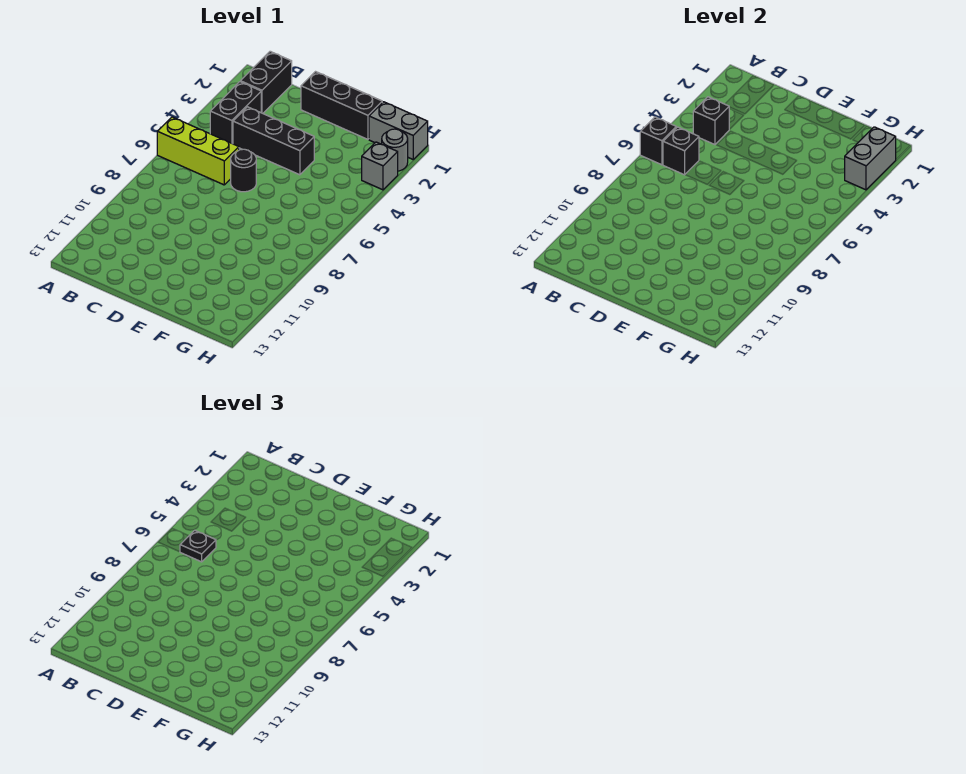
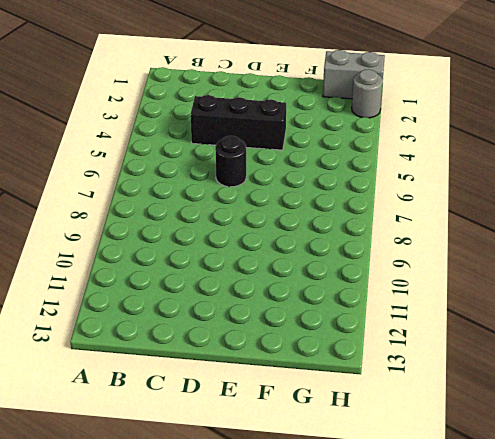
none -> lime 1x3 brick [157,117,239,185]
none -> black 1x2 brick [241,51,292,113]
none -> black 1x2 brick [210,82,261,144]

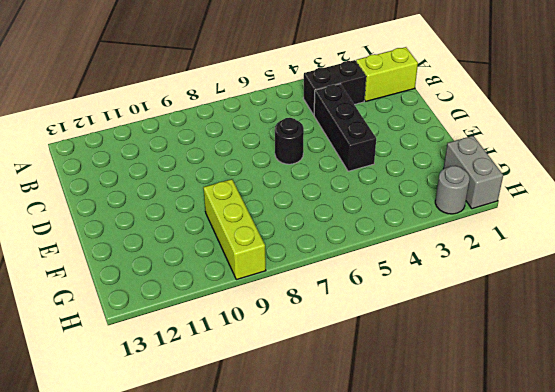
lime 1x2 brick [356,47,418,101] -> black 1x2 brick [241,51,292,113]
lime 1x3 brick [203,179,266,280] -> lime 1x3 brick moved to [157,117,239,185]
none -> black 1x3 brick [301,72,382,139]
none -> grey 1x1 brick [362,142,398,190]
none -> black 1x1 brick [640,117,676,165]

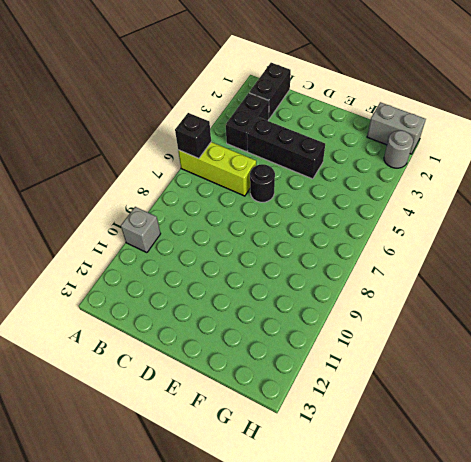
grey 1x1 brick [121,207,161,253] -> grey 1x1 brick moved to [362,142,398,190]
none -> black 1x3 brick [301,72,382,139]
none -> black 1x1 brick [693,97,729,145]
none -> black 1x1 brick [663,127,699,175]

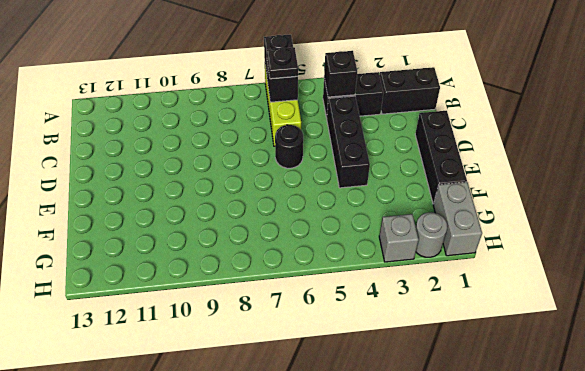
none -> grey 1x2 brick [845,127,896,190]

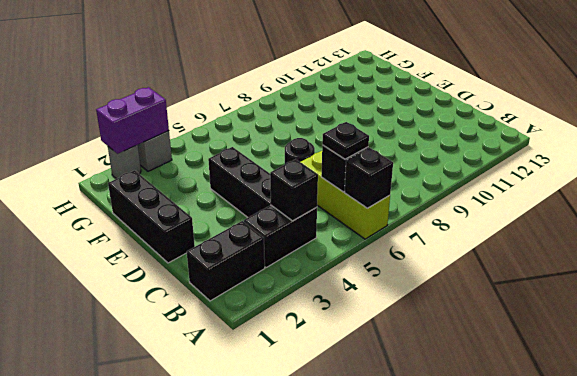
purple 1x2 brick [96,87,169,154] -> grey 1x2 brick [845,127,896,190]
none -> grey 1x2 brick [369,102,428,159]

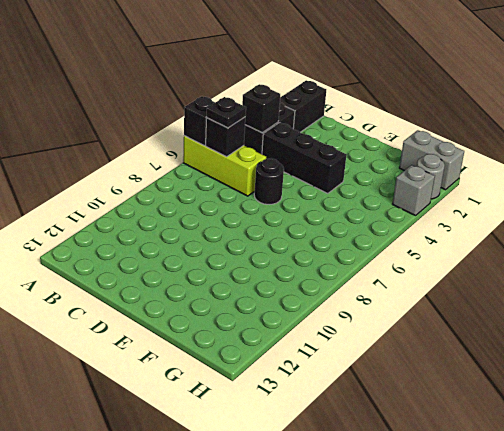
none -> black 1x3 brick [301,72,382,139]
none -> grey 1x2 brick [845,127,896,190]

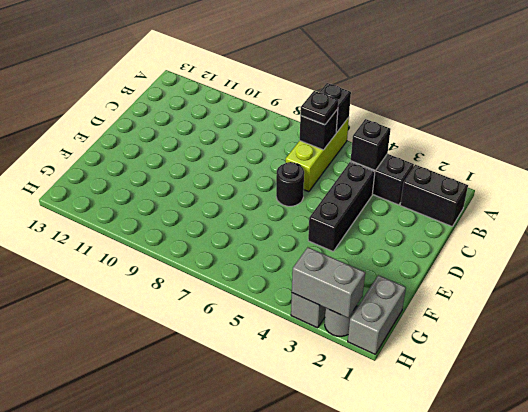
none -> black 1x3 brick [301,72,382,139]

